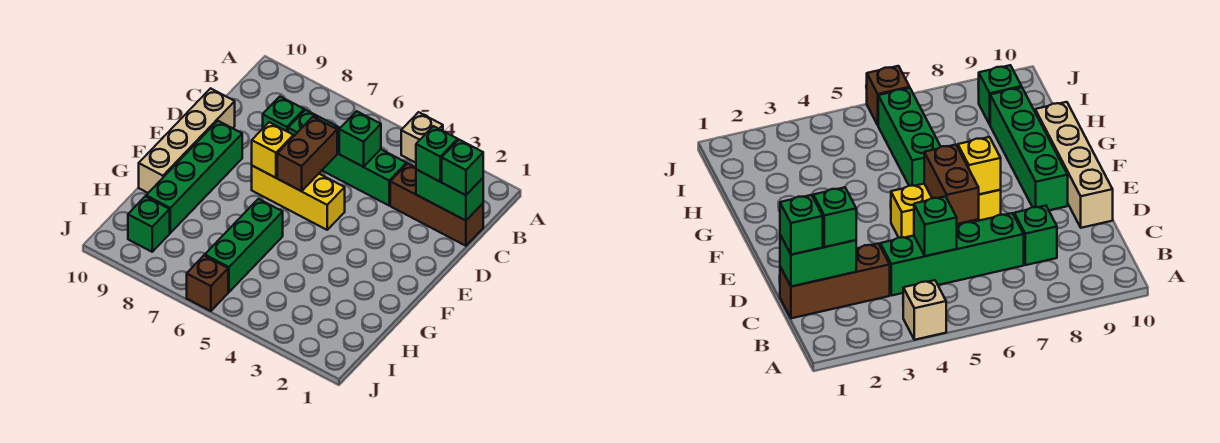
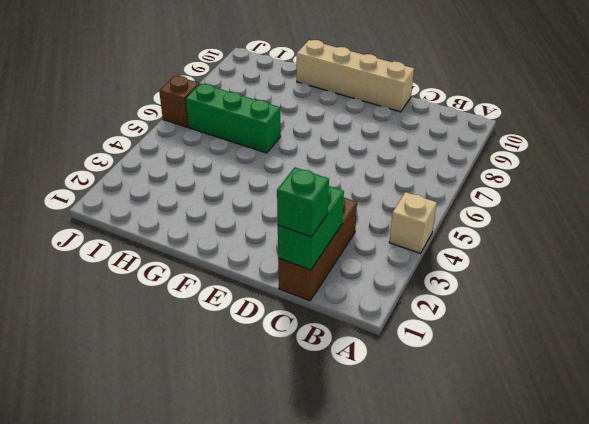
none -> green 1x4 brick [288,110,407,205]
none -> green 1x1 brick [263,97,304,132]
none -> yellow 1x3 brick [252,166,345,230]

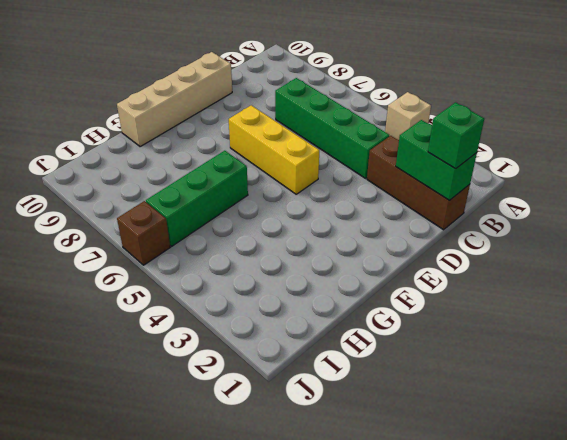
none -> green 1x1 brick [263,97,304,132]
none -> green 1x4 brick [146,121,242,233]
none -> green 1x1 brick [128,196,170,252]

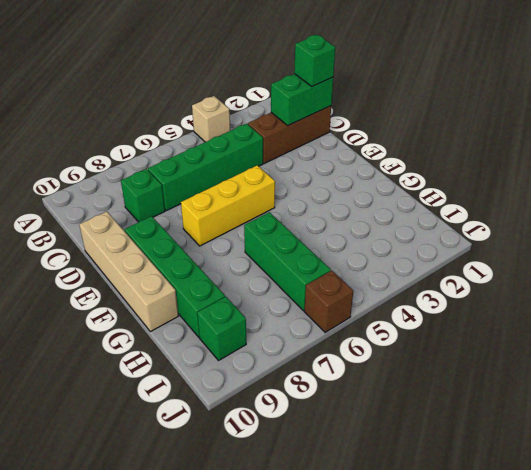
none -> green 1x1 brick [339,111,381,167]
none -> brown 1x2 brick [277,117,337,191]
none -> yellow 1x1 brick [252,122,293,178]

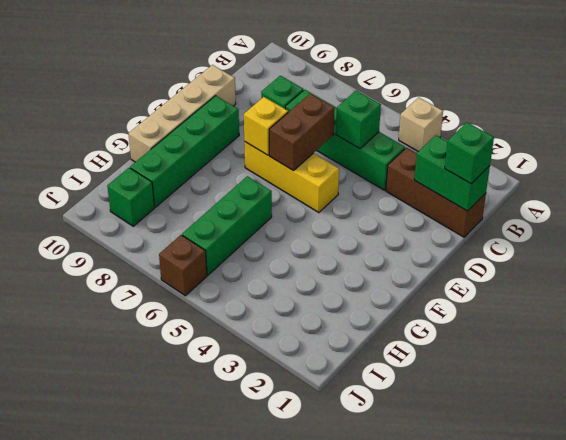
none -> green 1x1 brick [416,126,458,182]

